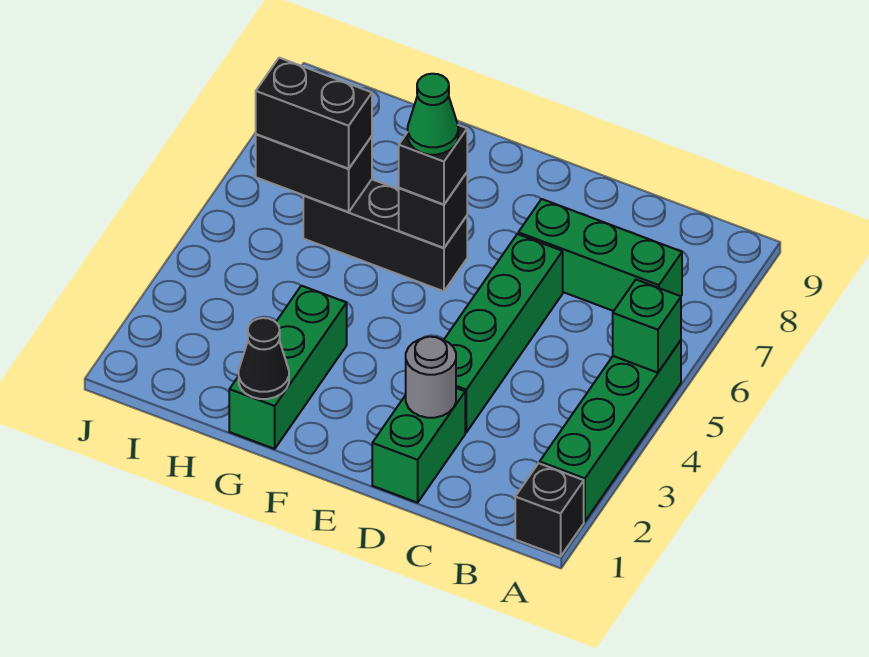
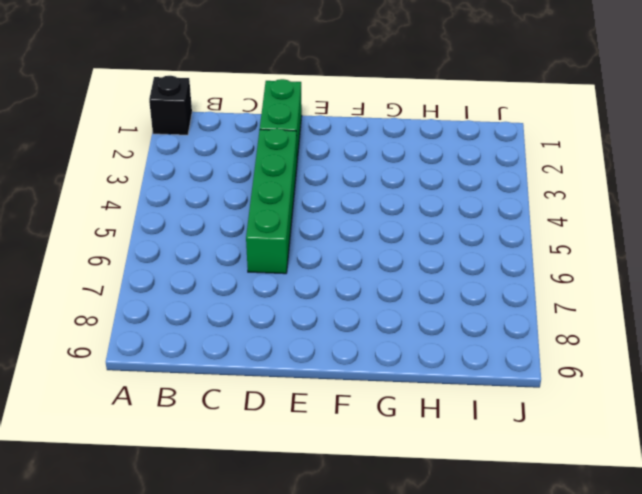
none -> green 1x4 brick [540,340,681,521]
none -> green 1x3 brick [518,199,682,311]
none -> black 1x3 brick [303,179,467,291]

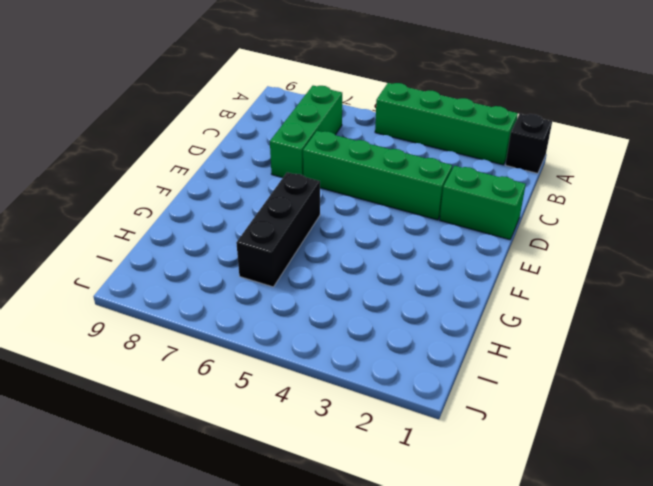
none -> green 1x3 brick [229,286,347,449]
none -> green 1x1 brick [613,280,681,373]
none -> grey 1x1 round brick [406,337,456,418]

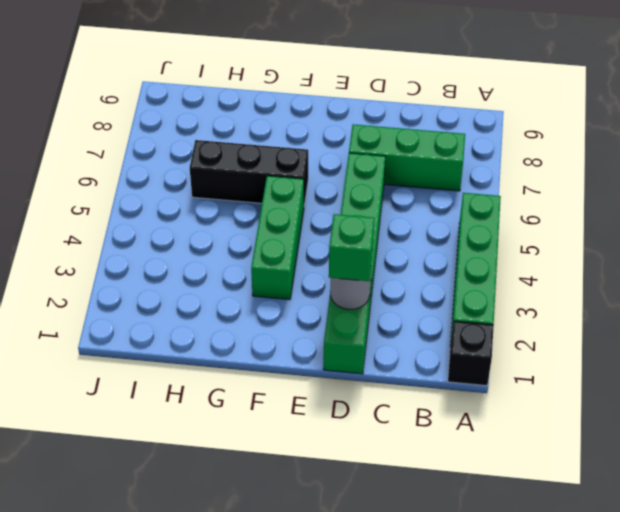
green 1x1 brick [329,214,375,281] -> green 1x1 brick moved to [613,280,681,373]
green 1x3 brick [251,176,304,300] -> green 1x3 brick moved to [229,286,347,449]
none -> black 1x1 brick [399,173,467,248]
none -> black 1x1 cone [239,318,289,399]
none -> black 1x2 brick [256,134,372,212]

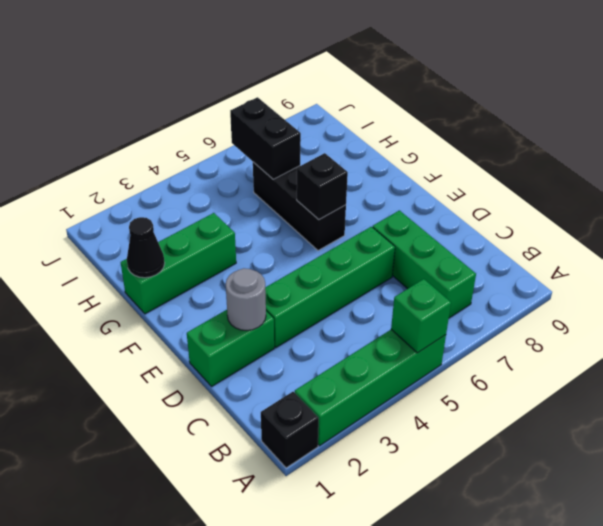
none -> black 1x1 brick [399,125,467,204]
none -> black 1x2 brick [256,58,372,169]
none -> green 1x1 cone [408,74,458,155]

